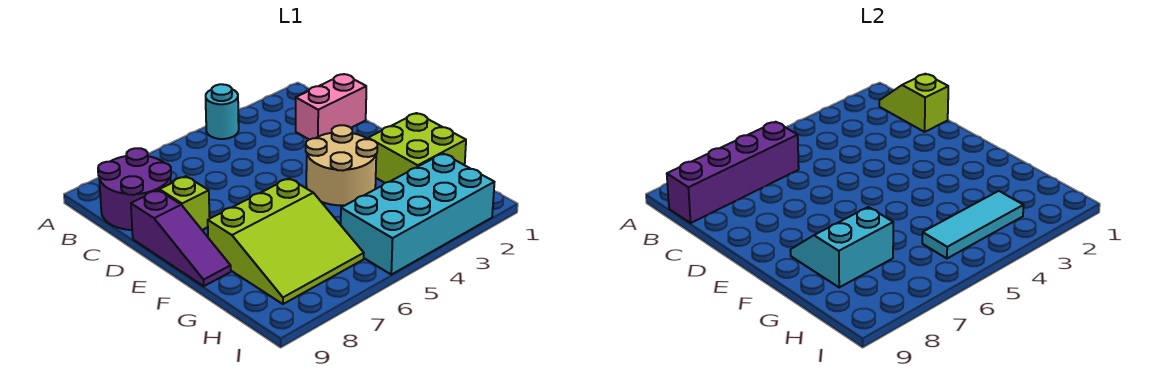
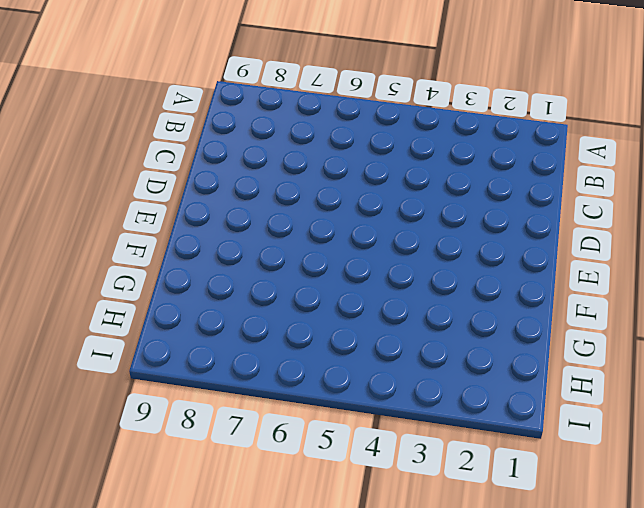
none -> cyan 1x1 round brick [206,84,239,139]
none -> purple 2x2 round brick [98,148,171,230]
none -> pink 1x2 brick [296,74,366,139]

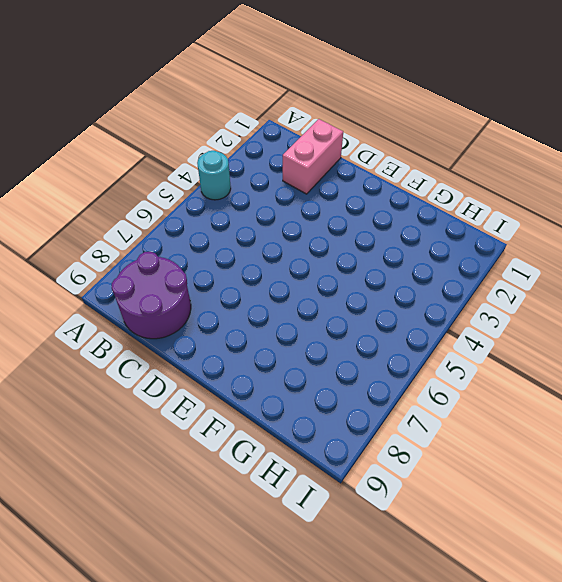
none -> lime 1x1 brick [159,176,210,230]
none -> purple 1x3 slope [131,190,231,286]
none -> tan 2x2 round brick [306,125,377,205]

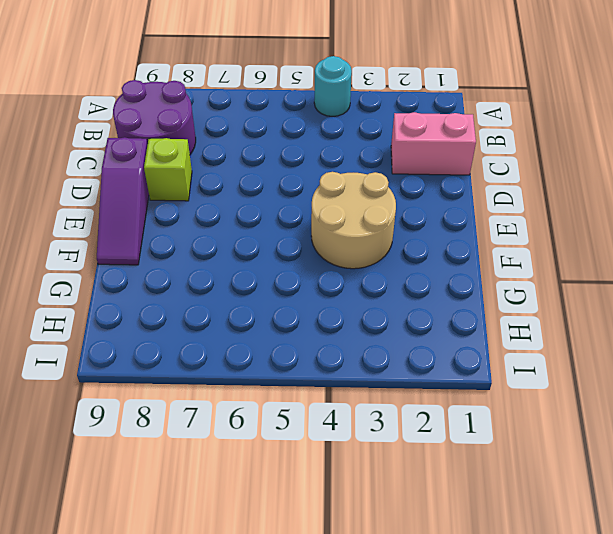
none -> lime 2x2 brick [368,113,466,183]
none -> lime 3x3 slope [208,178,364,304]
none -> cyan 2x4 brick [341,154,494,275]

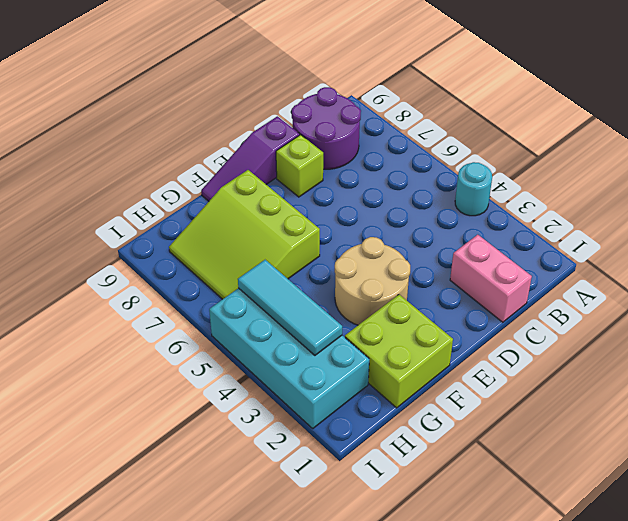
none -> lime 1x2 slope [879,74,948,132]
none -> purple 1x4 brick [667,122,799,223]
none -> cyan 2x2 slope [790,207,893,287]

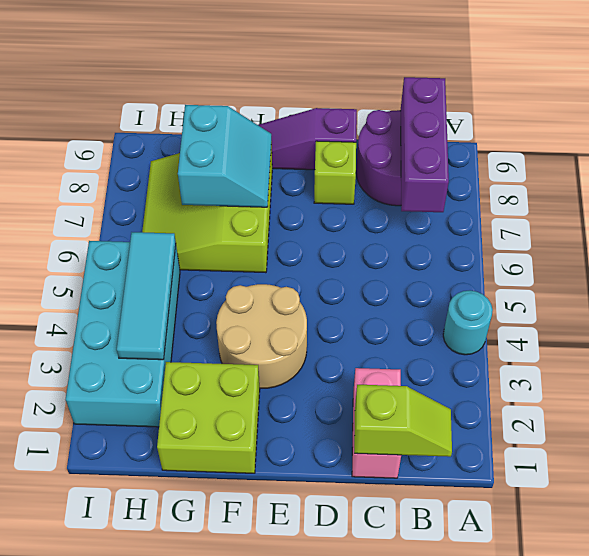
purple 1x3 brick [400,77,449,212] -> purple 1x4 brick [667,122,799,223]

